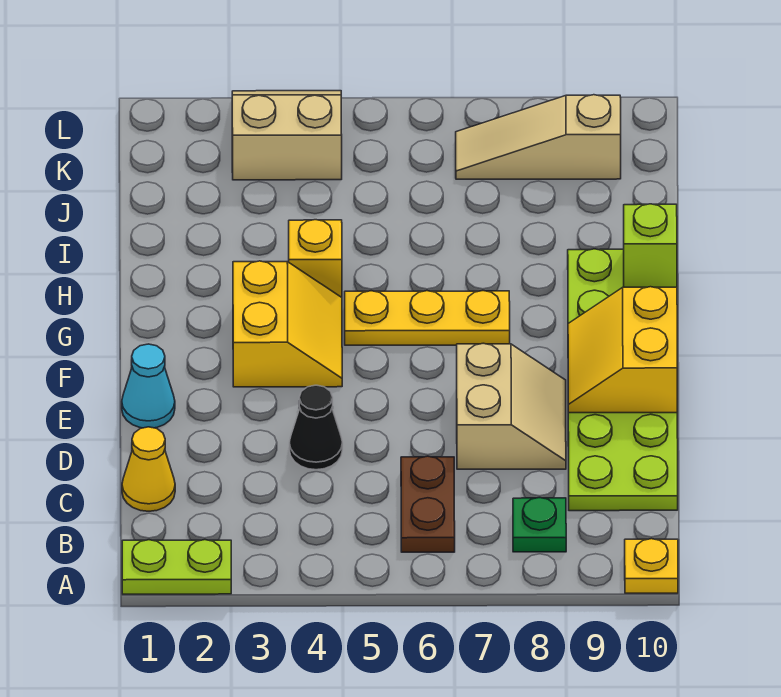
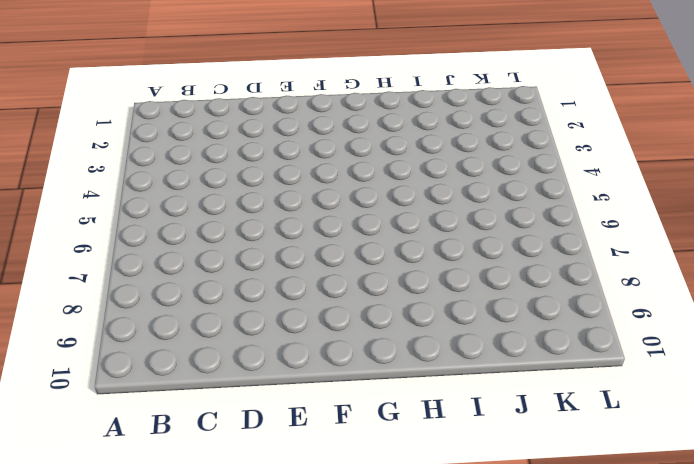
none -> lime 1x2 plate [122,540,231,594]
none -> yellow 1x1 plate [625,539,678,593]
none -> brown 1x2 plate [401,456,455,552]

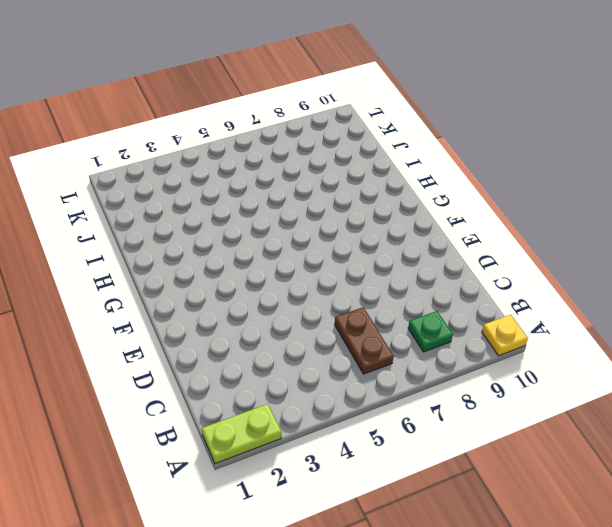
none -> yellow 1x1 cone [122,427,175,511]
none -> lime 2x6 plate [568,249,678,511]
none -> black 1x1 cone [289,385,343,470]

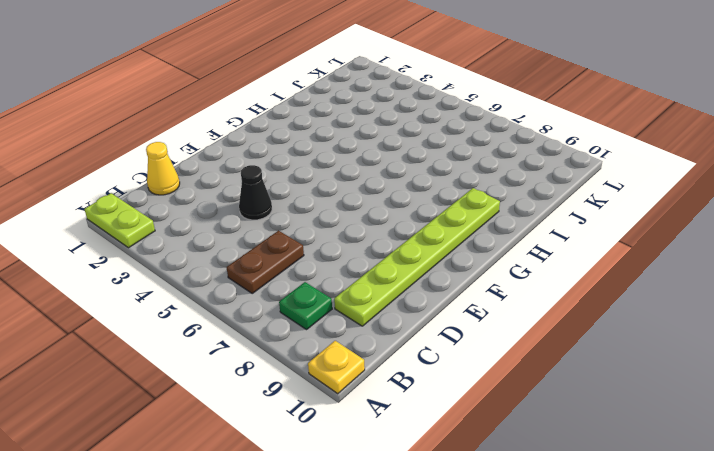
lime 1x6 plate [334,188,500,326] -> lime 2x6 plate [568,249,678,511]
none -> tan 2x2 slope [457,343,566,469]
none -> cyan 1x1 cone [122,344,175,428]
none -> yellow 2x2 slope [233,261,342,387]

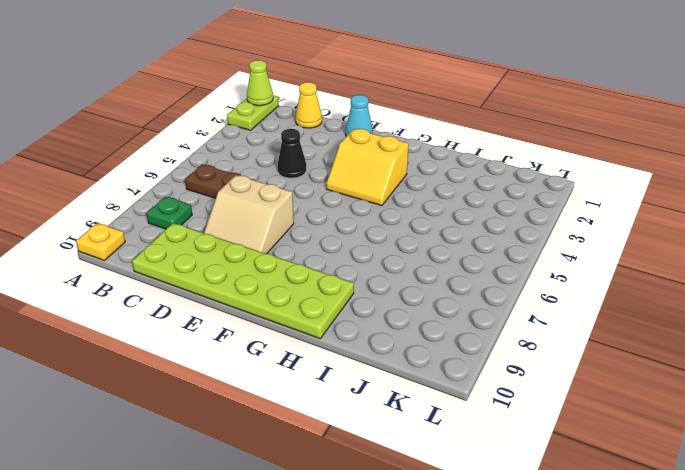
lime 1x1 cone [247,60,273,106] -> none
none -> yellow 1x3 plate [345,291,510,345]
none -> yellow 1x1 brick [289,220,342,297]
none -> tan 2x2 slope [232,91,342,180]

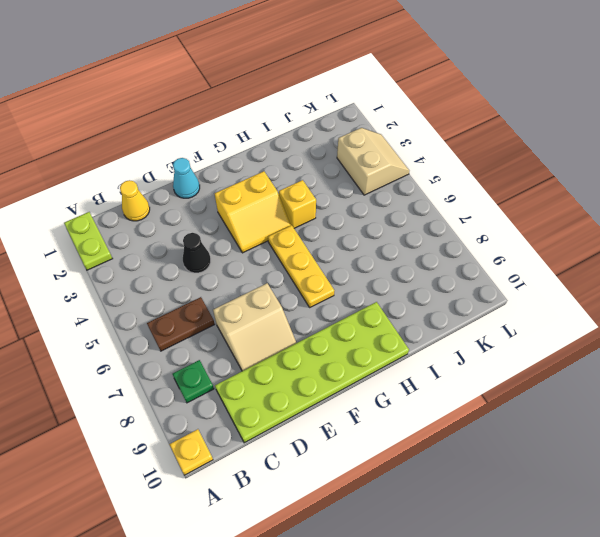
none -> tan 1x3 slope [456,95,621,179]
none -> yellow 2x2 slope [568,287,677,413]
none -> lime 1x1 brick [624,204,677,287]

